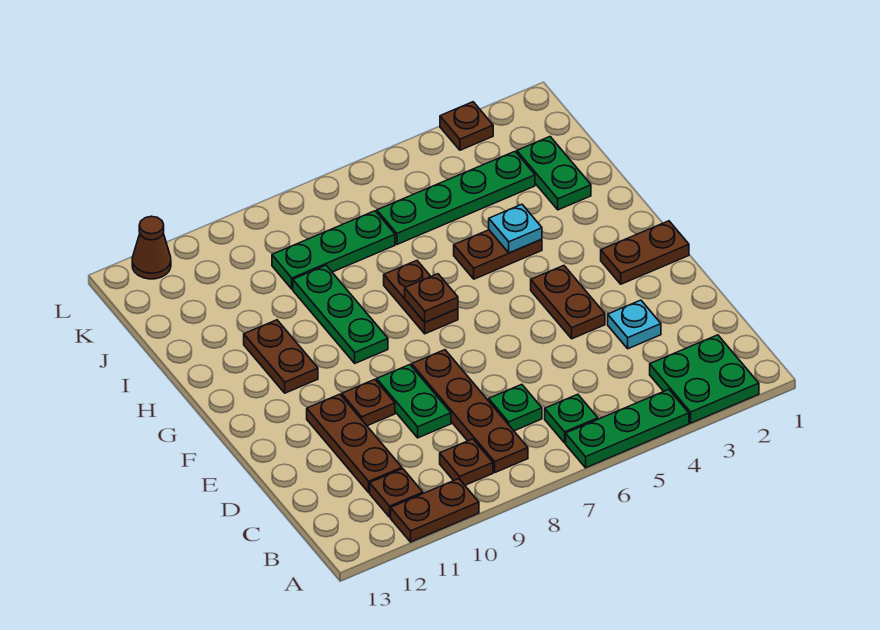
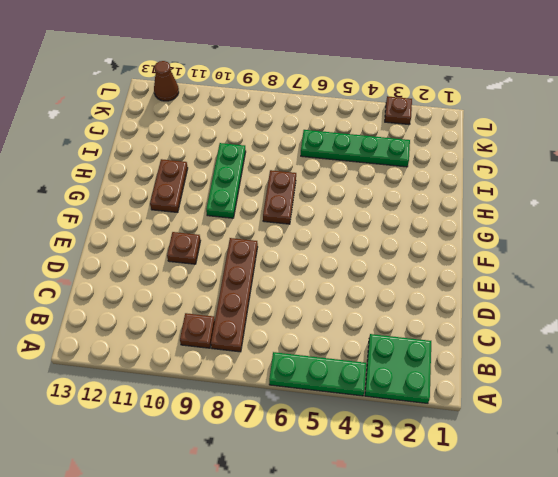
none -> brown 1x2 plate [391,479,479,542]
none -> green 1x1 plate [545,394,598,443]
none -> brown 1x1 plate [370,469,423,517]

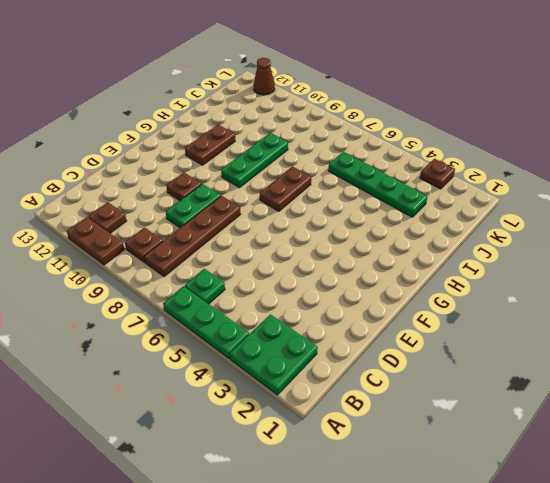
none -> green 1x1 plate [489,384,542,431]
none -> brown 1x3 plate [307,394,402,492]
none -> cyan 1x1 plate [608,300,661,349]

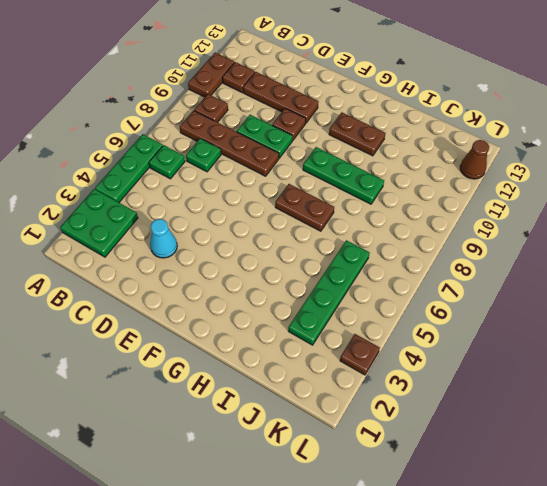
cyan 1x1 cone [150,219,177,258] -> cyan 1x1 plate [608,300,661,349]
none -> brown 1x2 plate [531,266,605,339]
none -> brown 1x2 plate [601,221,689,284]
none -> brown 1x2 plate [454,230,542,279]

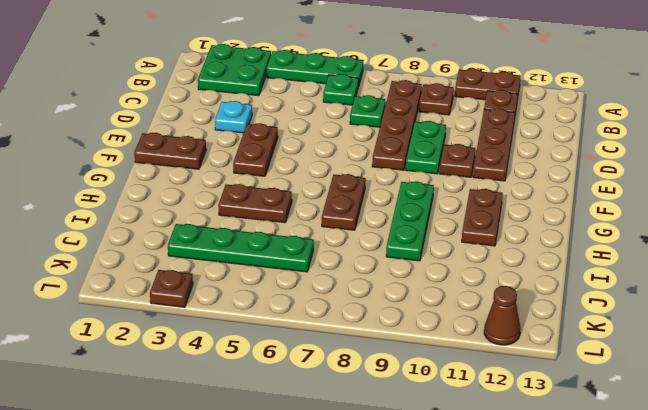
none -> green 1x2 plate [517,137,591,210]
none -> green 1x3 plate [272,211,395,289]
none -> brown 1x1 plate [405,274,458,322]

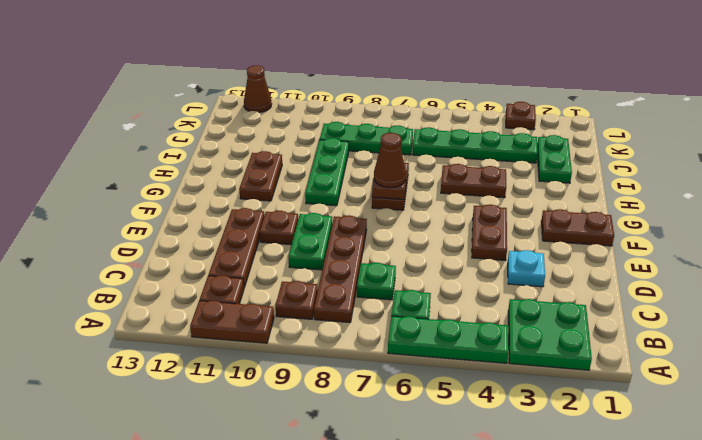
brown 1x1 cone [374,133,406,187] -> none
none -> cyan 1x1 plate [489,204,542,253]

